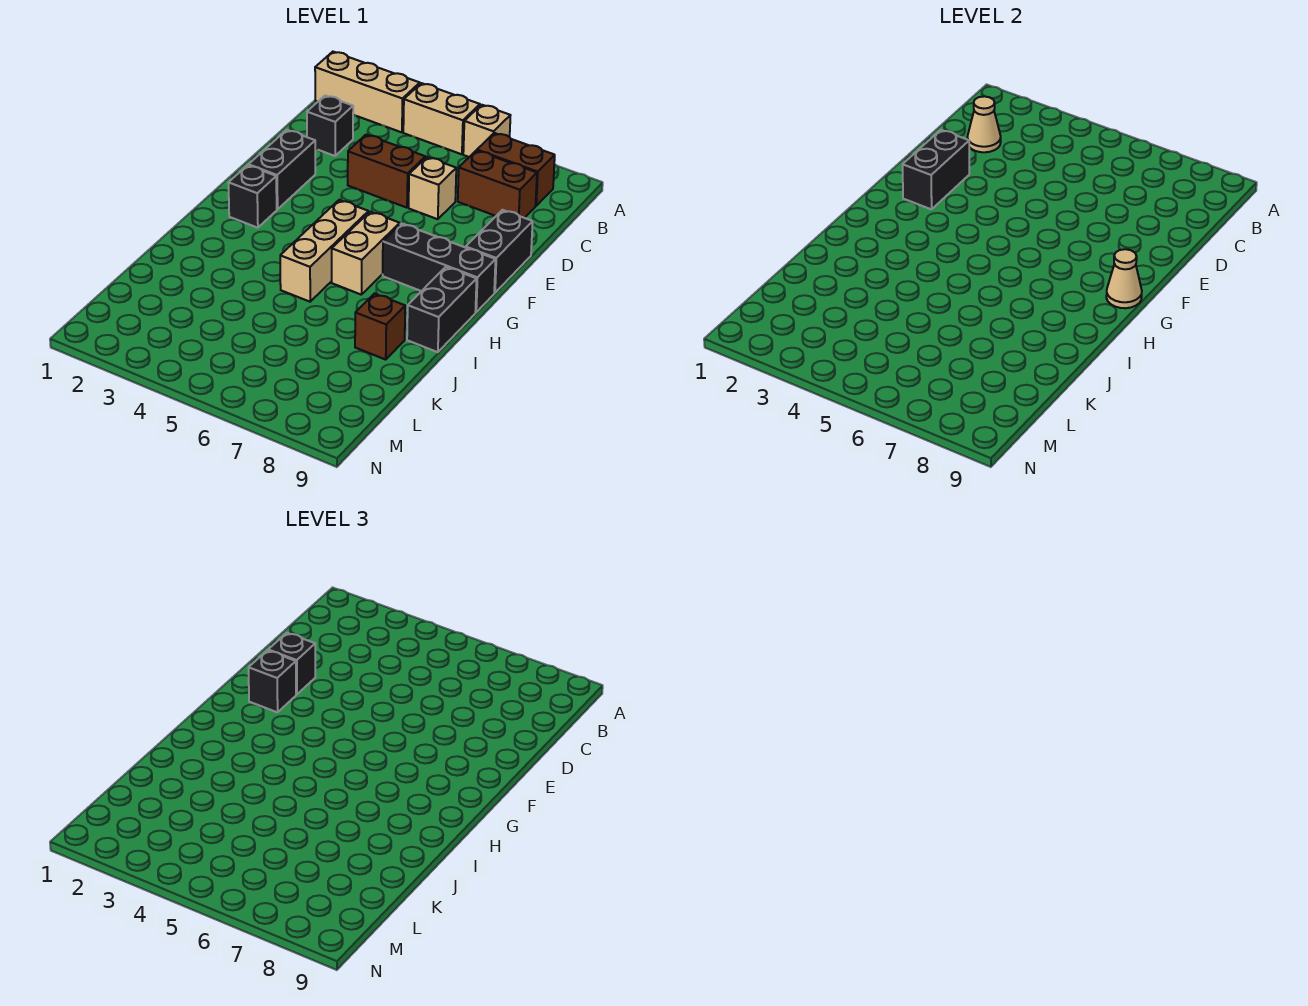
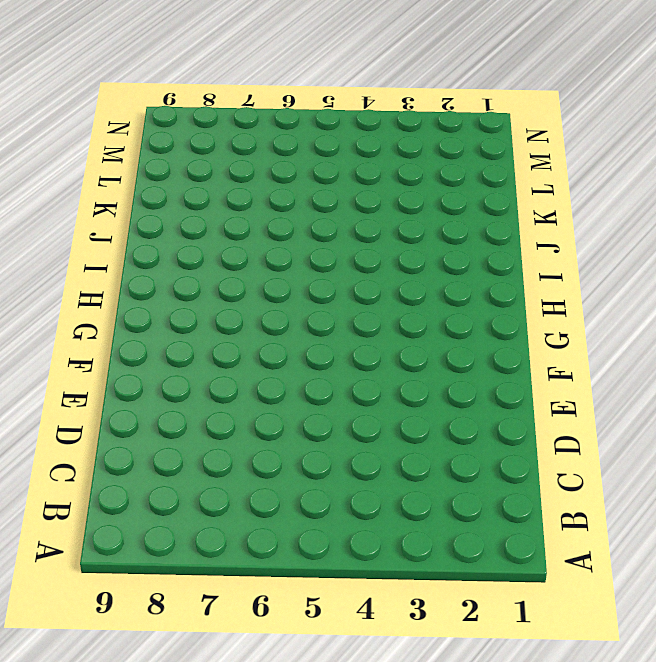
none -> tan 1x3 brick [315,52,420,132]
none -> tan 1x2 brick [403,83,480,154]
none -> tan 1x1 brick [463,105,511,157]

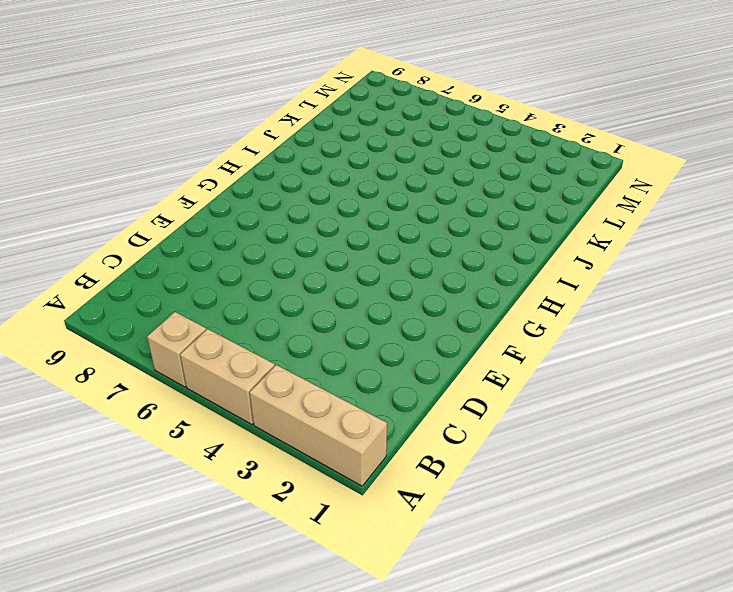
none -> brown 1x2 brick [477,133,555,206]
none -> black 1x1 brick [307,96,353,156]
none -> brown 1x2 brick [458,151,537,218]

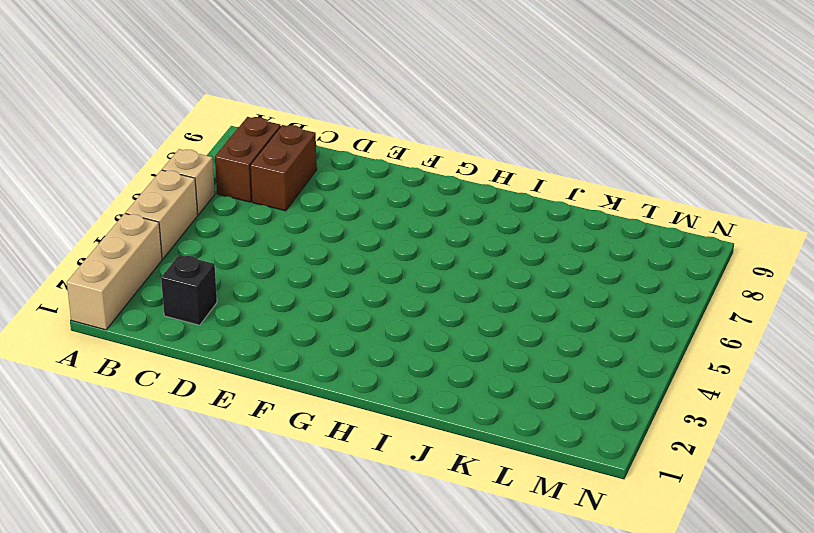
none -> brown 1x2 brick [348,135,425,208]
none -> tan 1x1 brick [409,157,456,219]
none -> black 1x2 brick [249,130,315,209]

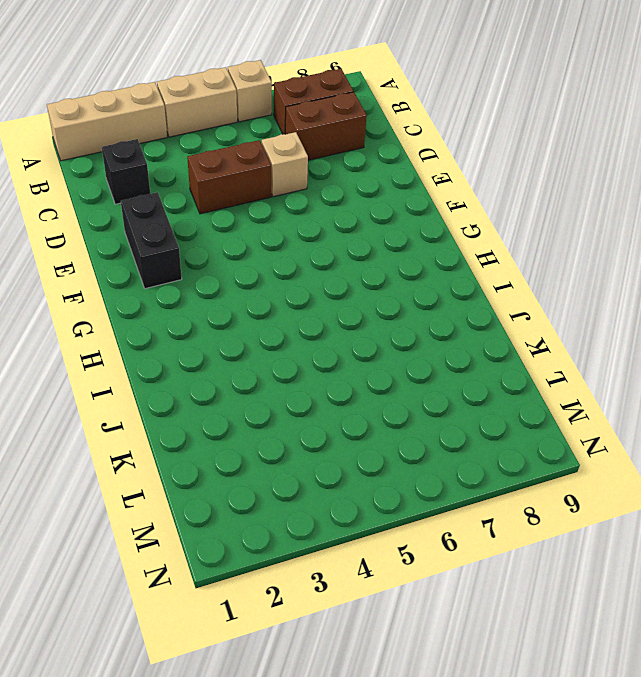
none -> black 1x2 brick [466,210,533,293]
none -> black 1x1 brick [229,165,277,228]
none -> tan 1x3 brick [280,200,369,302]

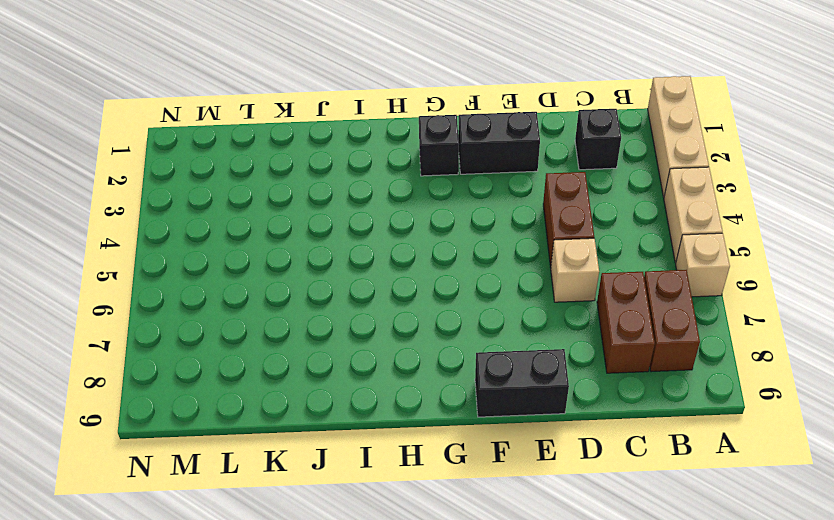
none -> tan 1x3 brick [280,200,369,302]
none -> tan 1x2 brick [332,212,400,295]
none -> black 1x3 brick [383,224,496,312]

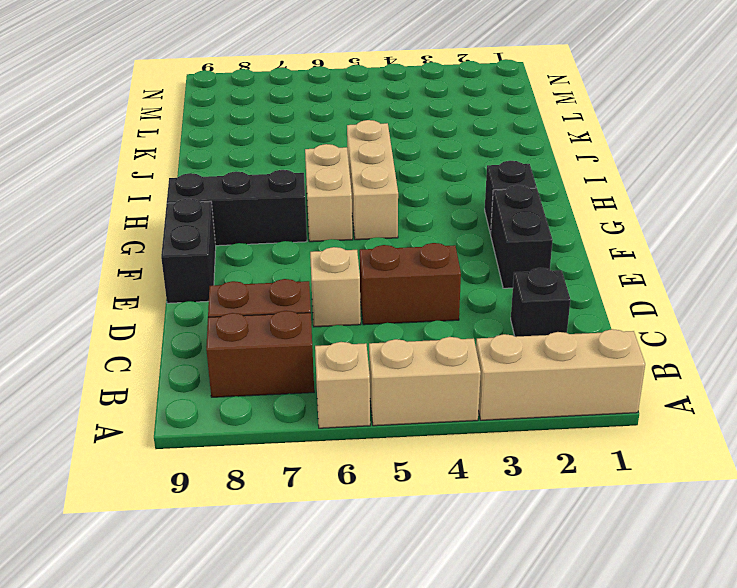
none -> black 1x2 brick [407,267,477,352]
none -> brown 1x1 brick [355,294,405,360]
none -> tan 1x1 cone [967,96,1001,152]

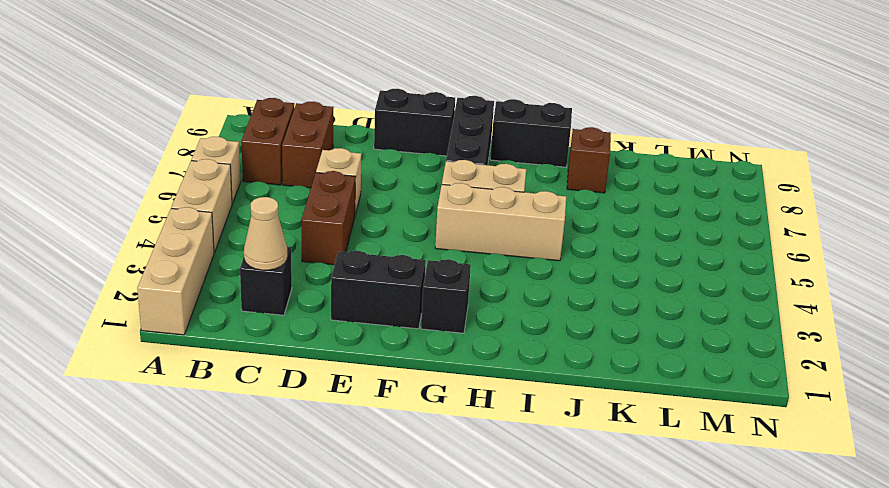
none -> black 1x2 brick [903,130,969,209]
none -> tan 1x1 cone [1106,249,1142,308]
none -> black 1x1 brick [268,633,315,694]

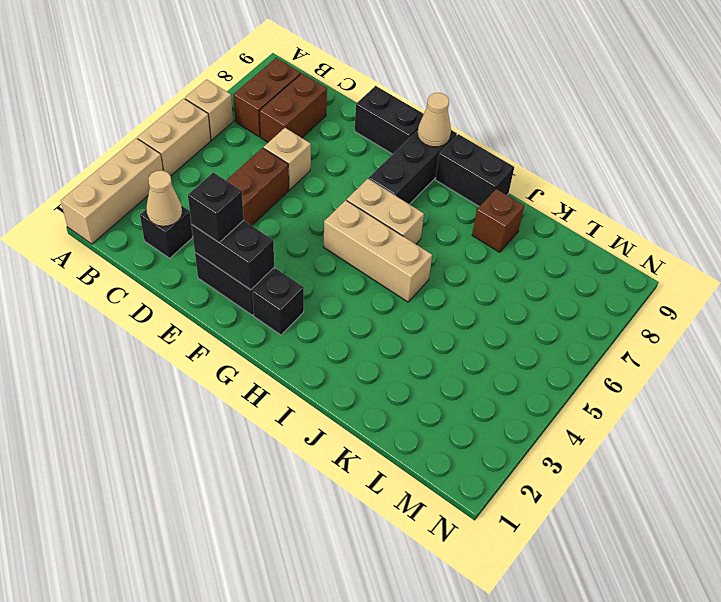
none -> black 1x1 brick [249,650,296,712]

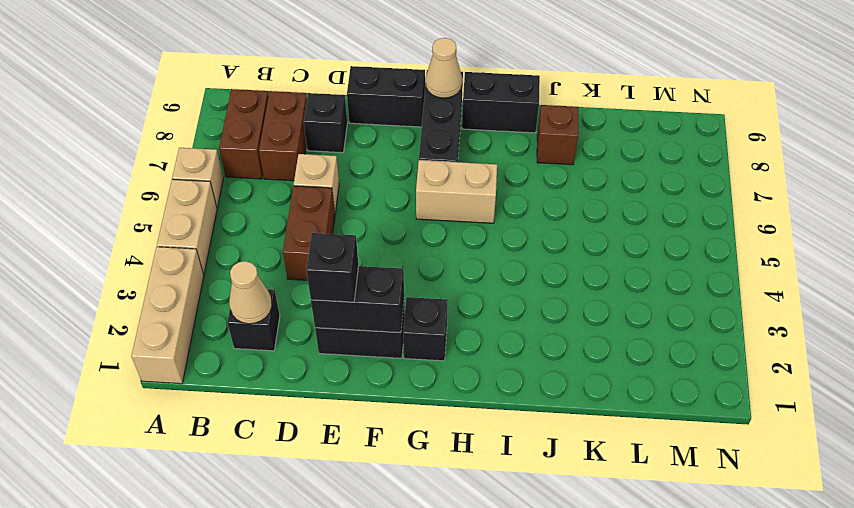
black 1x1 brick [304,93,347,153] -> black 1x1 brick moved to [249,650,296,712]
none -> tan 1x3 brick [280,200,369,302]

